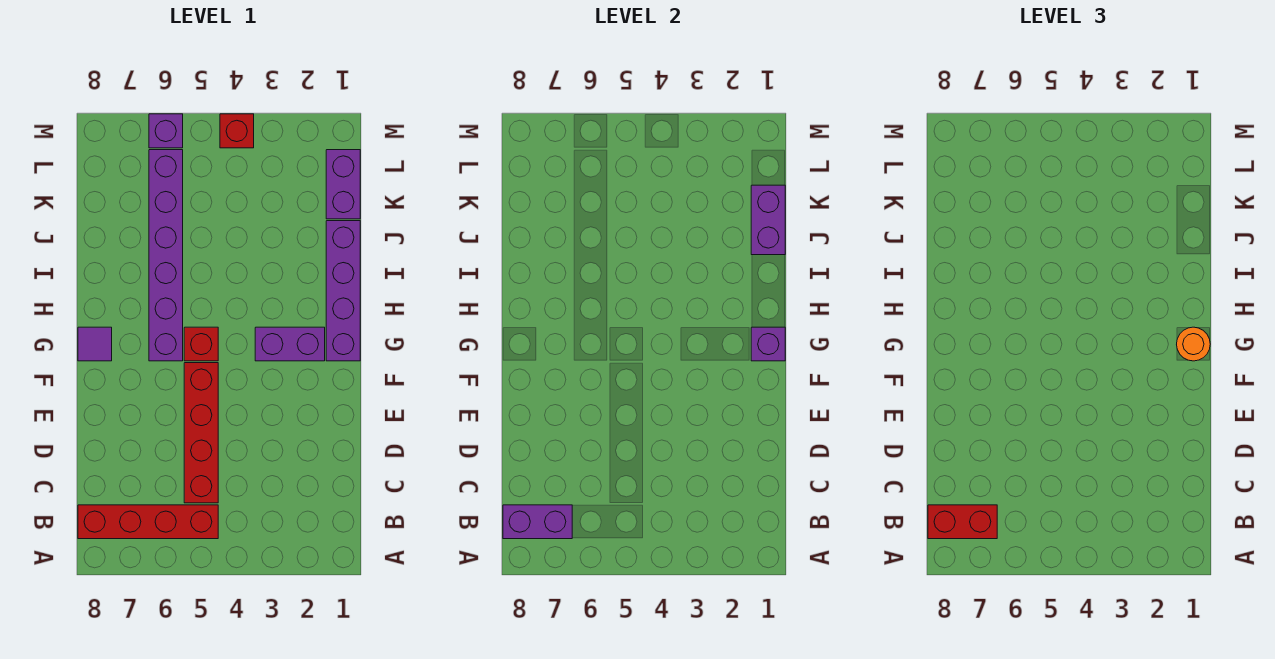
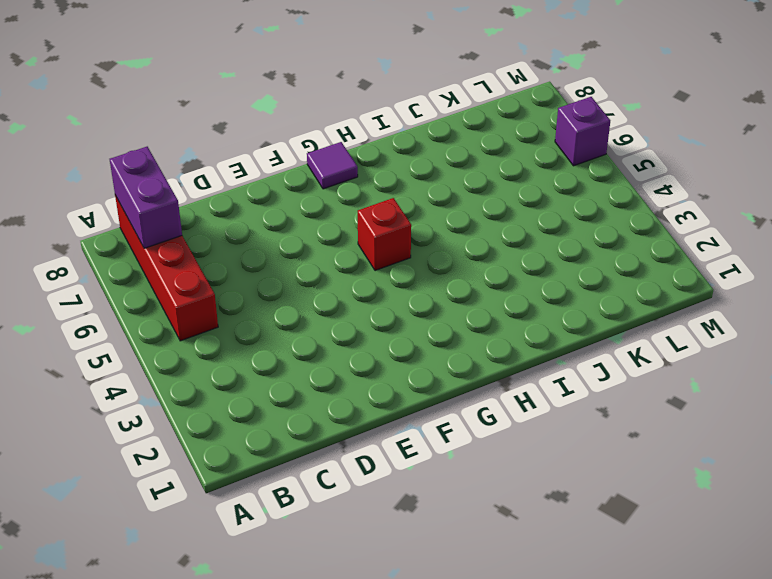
none -> red 1x4 brick [184,363,218,503]
none -> purple 1x4 brick [326,221,360,361]
none -> purple 1x2 brick [255,327,325,361]

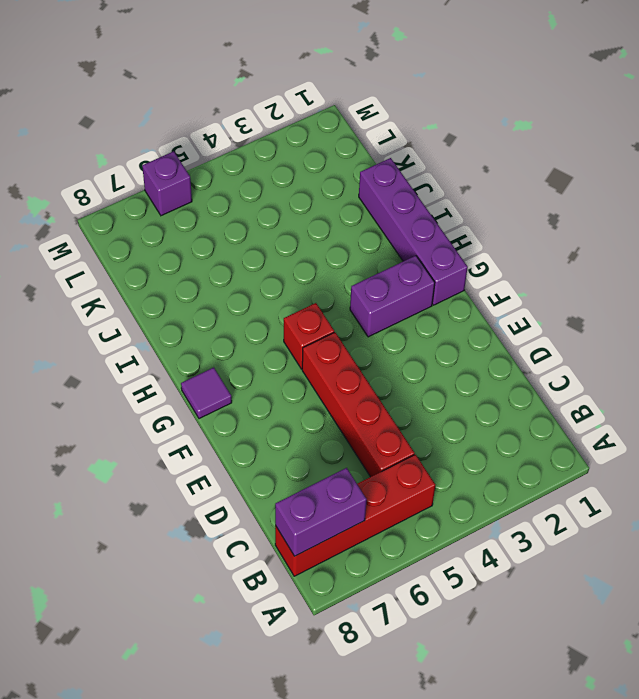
none -> purple 1x6 brick [149,150,183,361]
none -> purple 1x2 brick [326,150,360,219]
none -> red 1x1 brick [220,114,254,148]

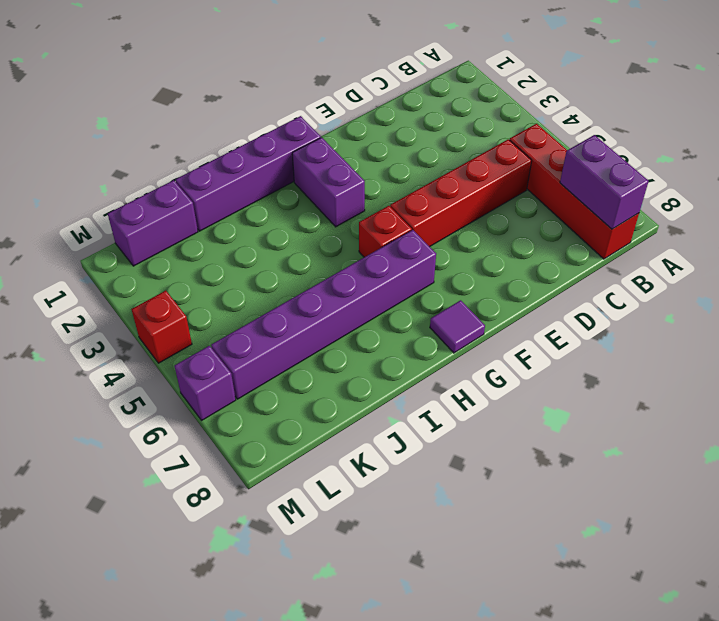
none -> purple 1x1 brick [751,327,785,361]
none -> purple 1x2 brick [751,185,785,255]
none -> red 1x2 brick [928,505,997,539]

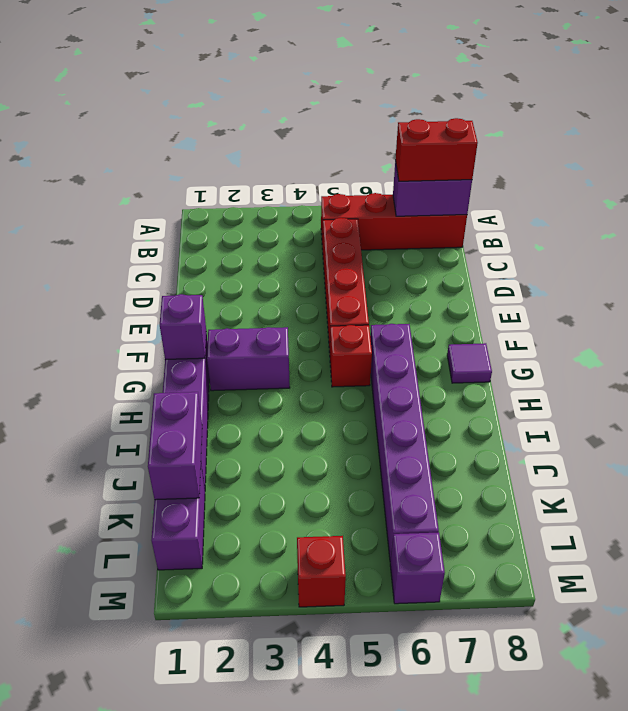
none -> orange 1x1 round brick [1177,327,1210,361]

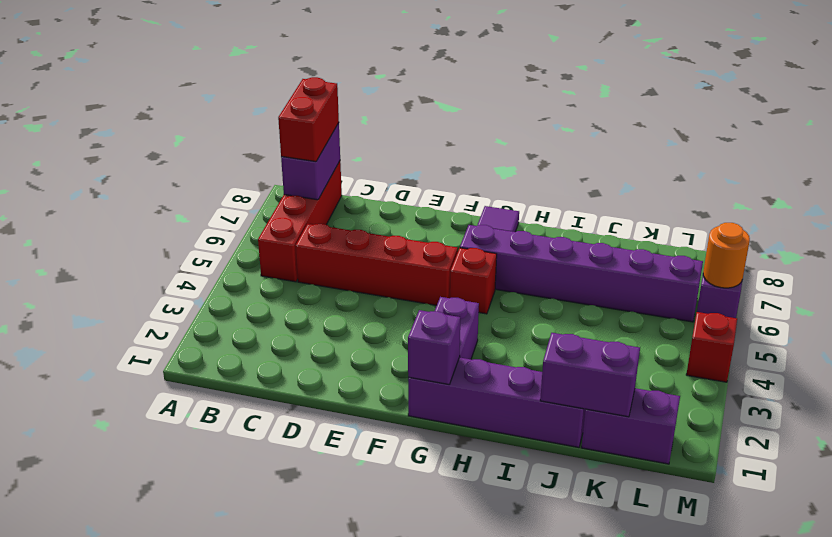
orange 1x1 round brick [703,223,750,288] -> orange 1x1 round brick moved to [1177,327,1210,361]

